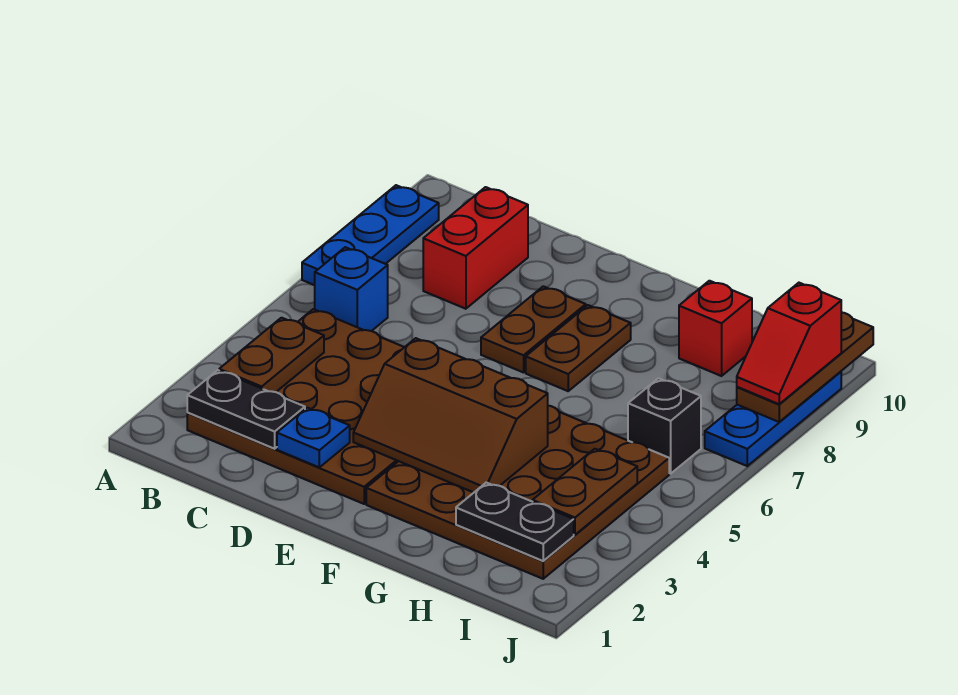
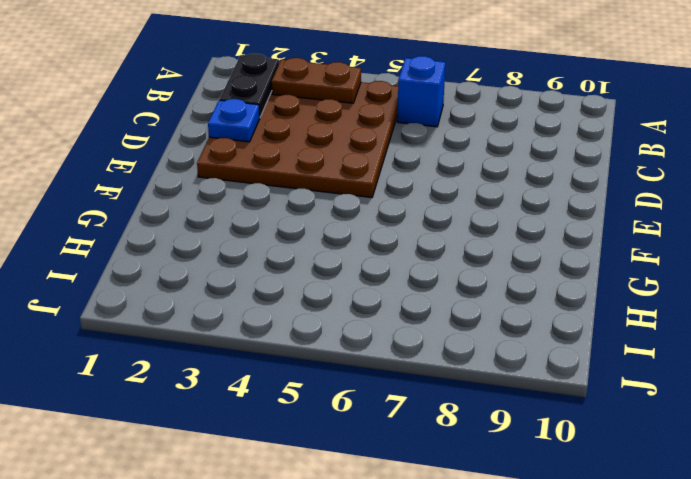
none -> blue 1x3 plate [302,185,439,285]
none -> red 1x2 brick [423,187,528,309]
none -> brown 1x2 plate [481,286,586,373]

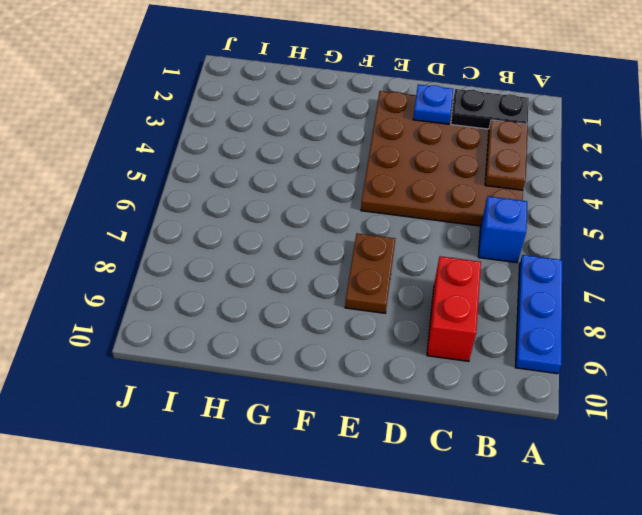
none -> brown 4x4 plate [366,406,669,579]
none -> brown 1x2 plate [526,305,631,391]
none -> red 1x1 brick [679,281,752,376]

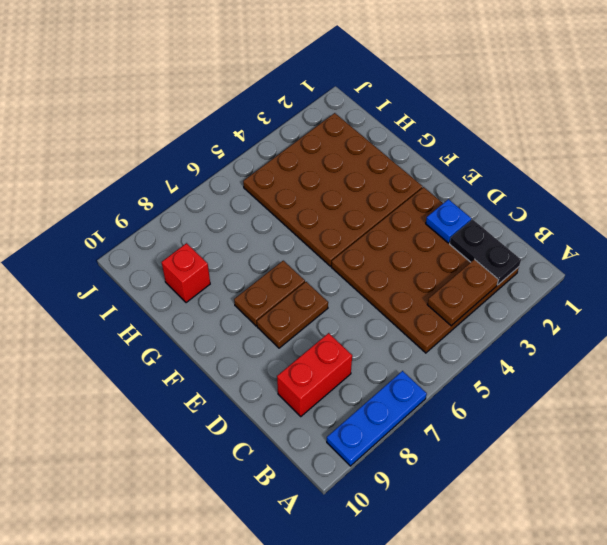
none -> blue 1x1 brick [315,247,388,331]
none -> black 1x1 brick [628,378,701,474]
none -> blue 1x3 plate [705,372,841,466]

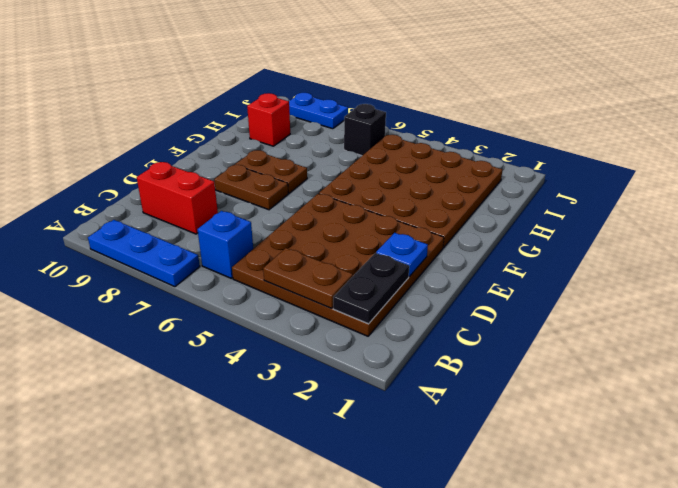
blue 1x2 plate [289,93,348,129] -> blue 1x3 plate [705,372,841,466]
none -> brown 2x3 slope [353,338,548,492]
none -> black 1x2 plate [456,483,574,561]
none -> brown 1x2 plate [533,449,637,535]

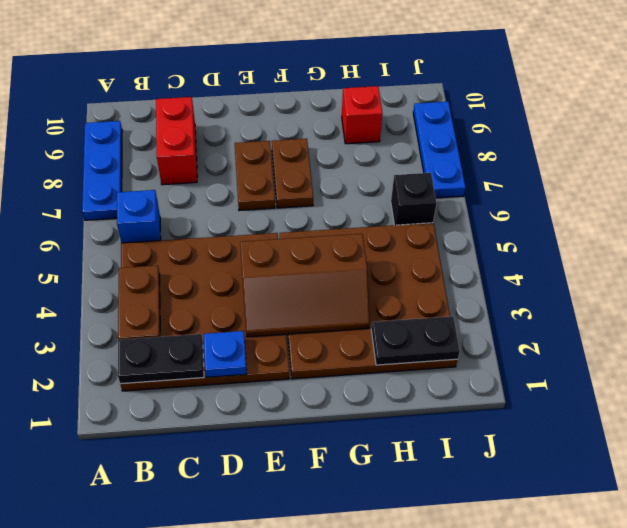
none -> brown 1x2 plate [533,449,637,535]
none -> brown 1x3 plate [737,312,873,422]
none -> red 1x2 slope [737,283,841,404]

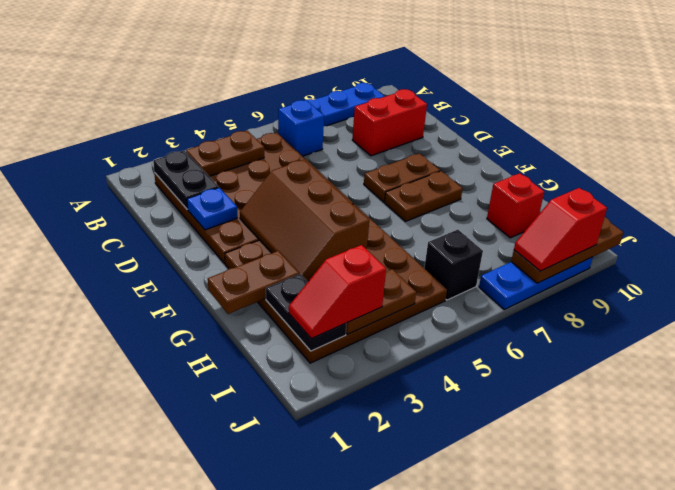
brown 1x2 plate [208,251,299,314] -> none
red 1x2 slope [289,245,386,339] -> none

